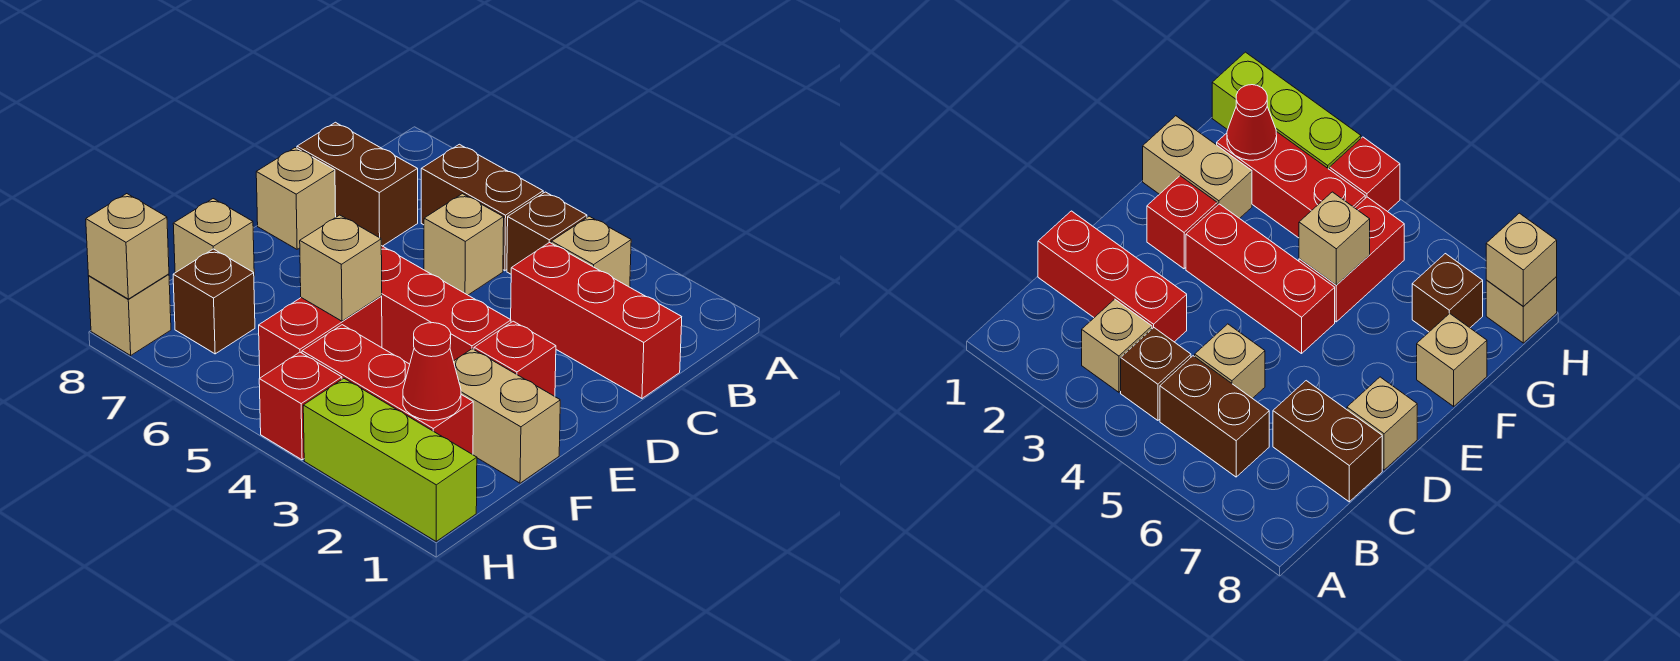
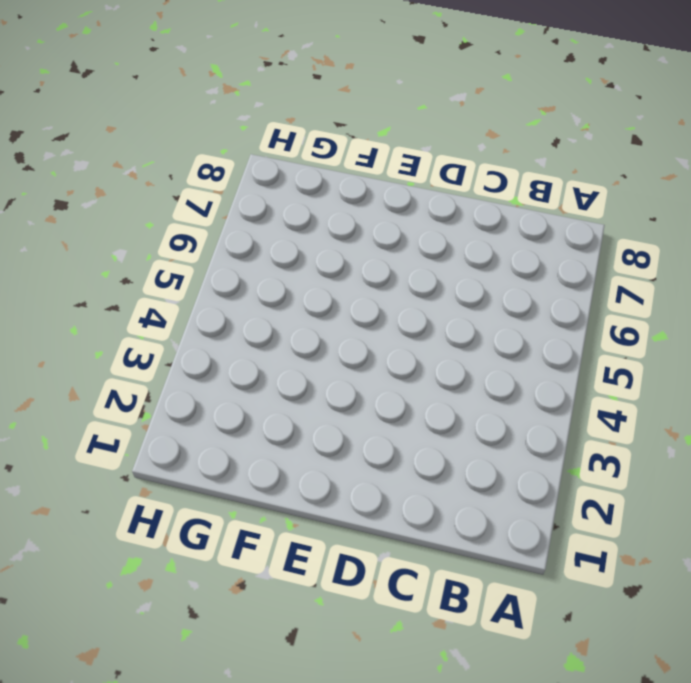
none -> tan 1x1 brick [551,216,631,287]
none -> brown 1x1 brick [507,192,587,274]
none -> brown 1x2 brick [421,144,543,271]

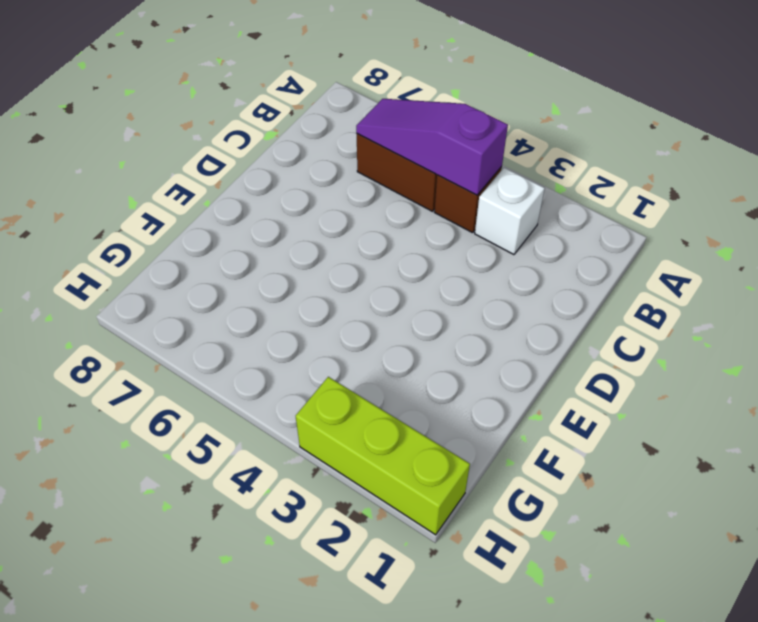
white 1x1 brick [475,168,545,255] -> tan 1x1 brick [551,216,631,287]
purple 1x3 slope [356,99,508,195] -> none
none -> red 1x3 brick [511,242,682,398]
none -> tan 1x1 brick [424,194,504,295]
none -> brown 1x2 brick [297,122,418,246]

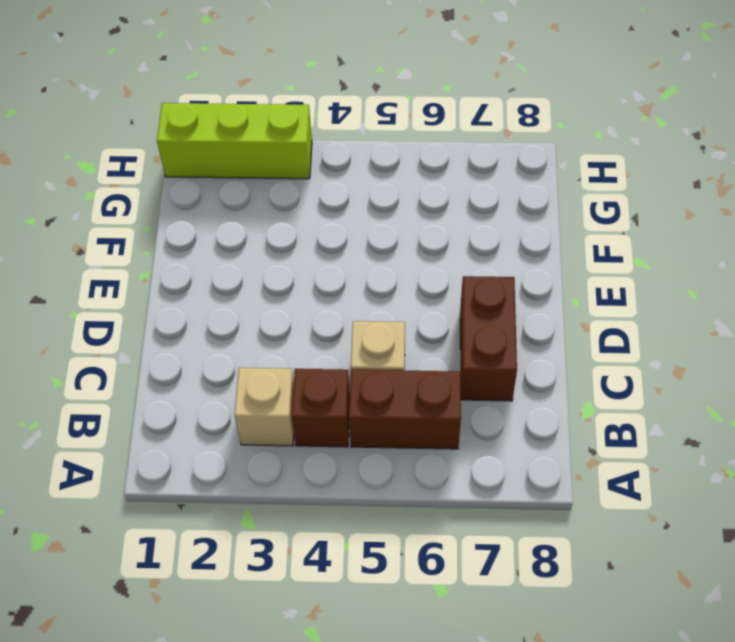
brown 1x2 brick [460,276,517,401] -> brown 1x2 brick turned to [297,122,418,246]
none -> red 1x3 brick [511,242,682,398]
none -> tan 1x1 brick [256,148,336,249]
none -> red 1x1 brick [474,321,556,396]

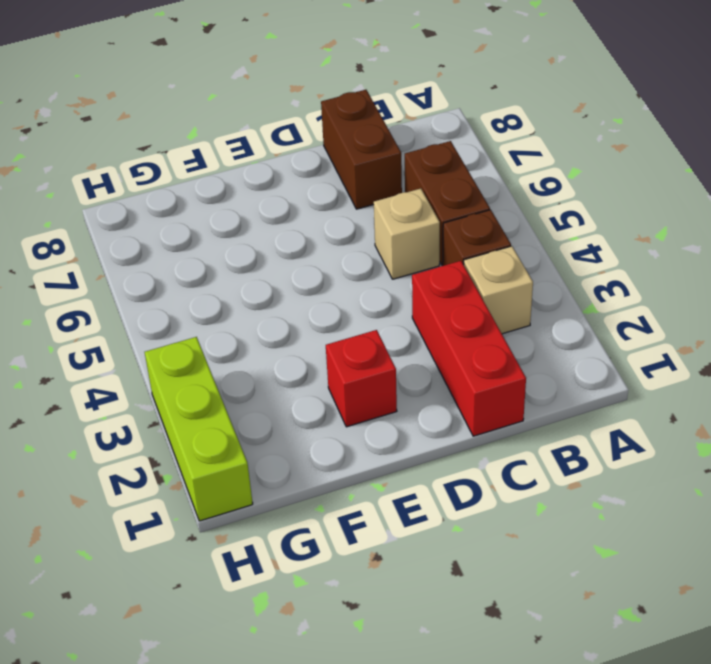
none -> tan 1x1 brick [256,148,336,249]
none -> red 1x3 brick [381,246,511,364]
none -> tan 1x2 brick [454,349,560,483]

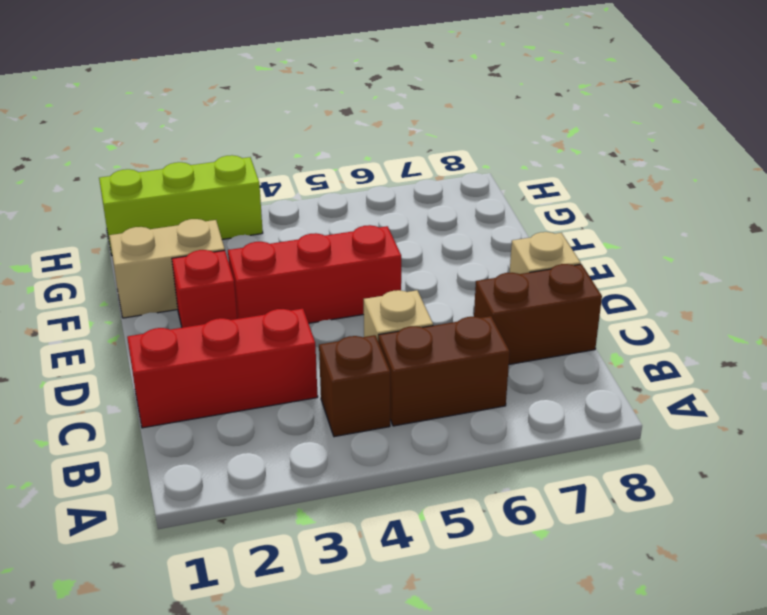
none -> tan 1x1 brick [551,216,631,287]
none -> red 1x2 brick [259,296,382,378]
none -> tan 1x1 brick [173,199,254,273]

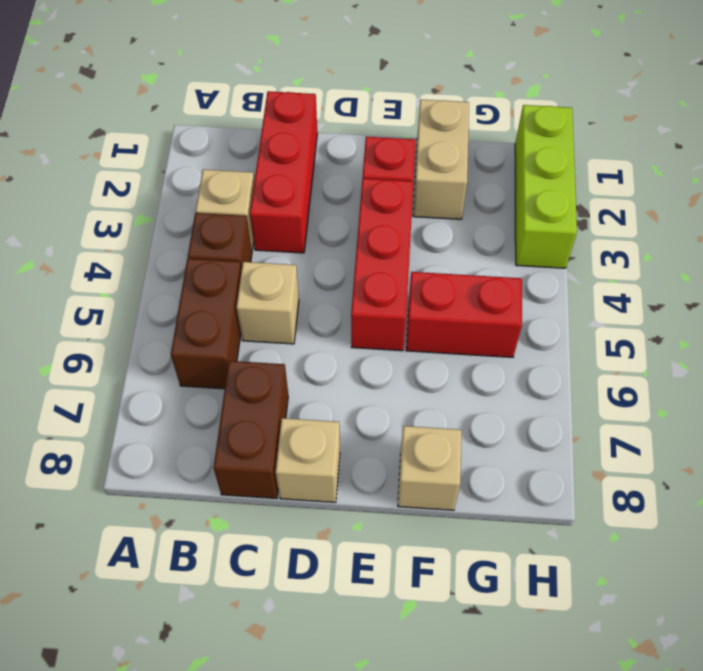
none -> red 1x3 brick [302,325,473,455]
none -> brown 1x1 brick [173,249,255,354]
none -> red 1x1 brick [259,352,342,460]

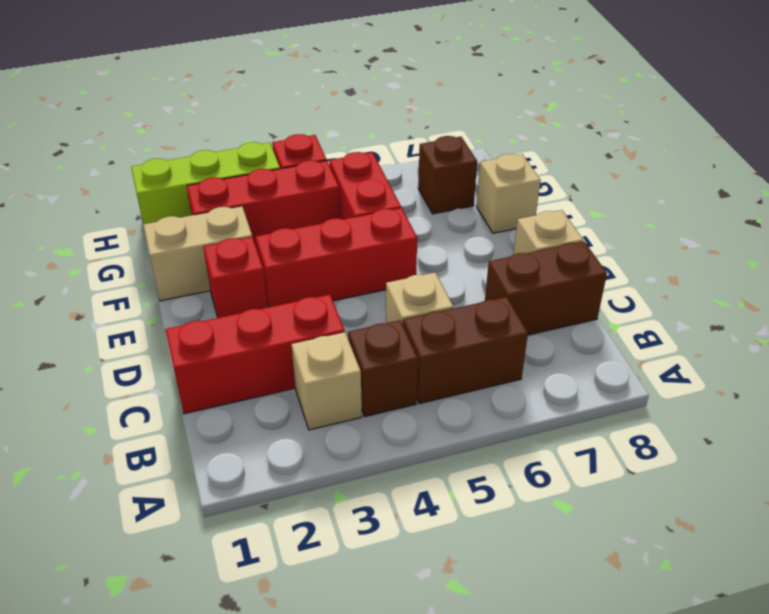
none -> tan 1x1 brick [88,274,171,355]
none -> tan 1x1 brick [300,215,382,321]
none -> red 1x1 cone [403,323,461,420]

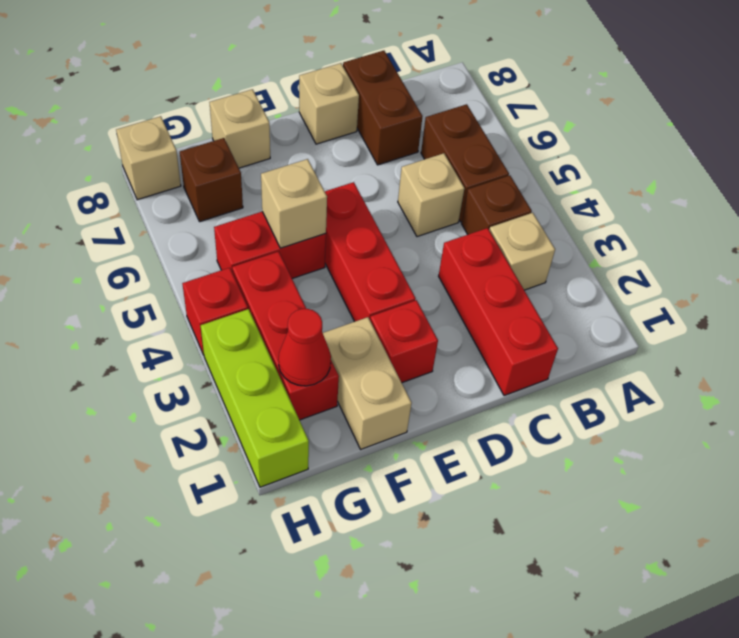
none -> tan 1x1 brick [86,194,169,299]

